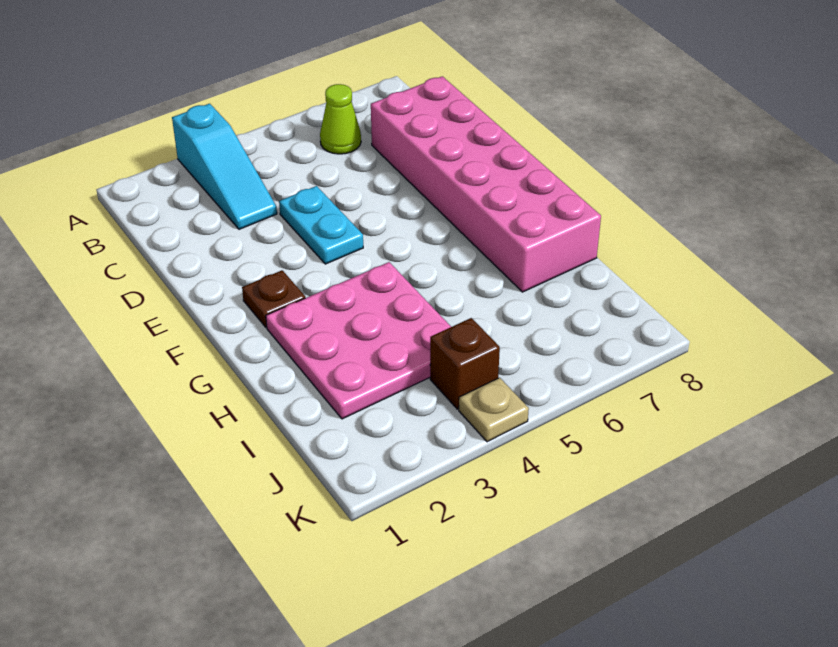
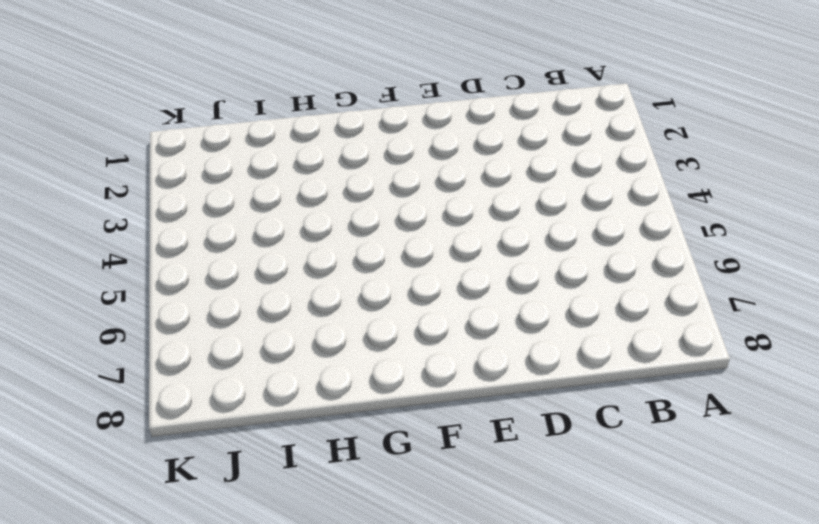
none -> cyan 1x3 slope [172,104,277,229]
none -> lime 1x1 cone [320,84,361,154]

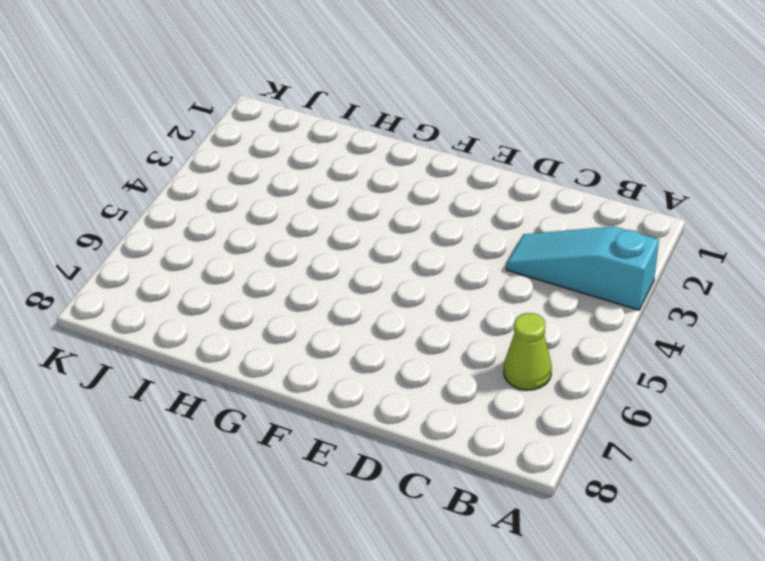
none -> pink 2x6 brick [371,76,601,292]
none -> cyan 1x2 plate [279,186,363,264]

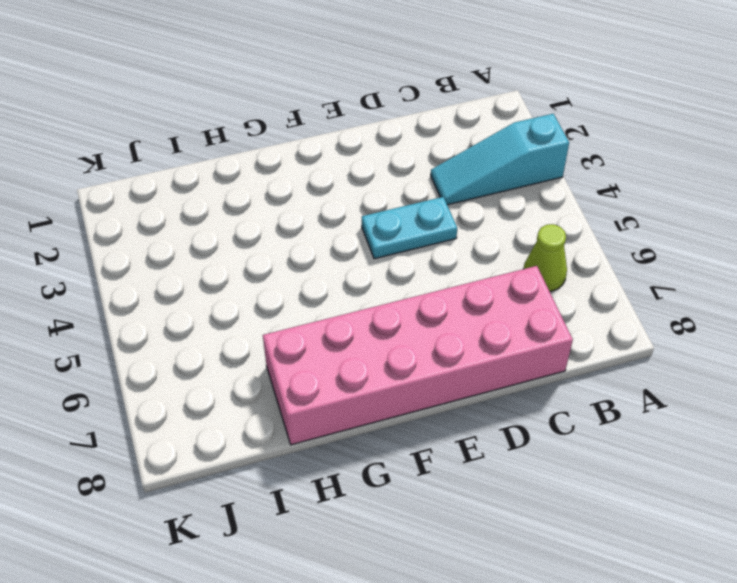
none -> brown 1x1 plate [242,270,305,327]
none -> pink 3x3 plate [266,262,451,419]

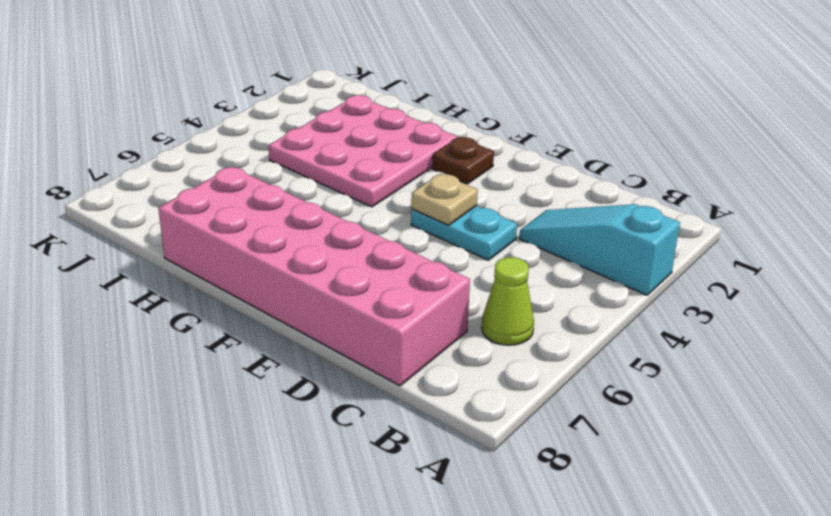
tan 1x1 plate [411,174,478,225] -> tan 1x1 plate moved to [459,378,529,442]
none -> brown 1x1 brick [430,318,500,409]

